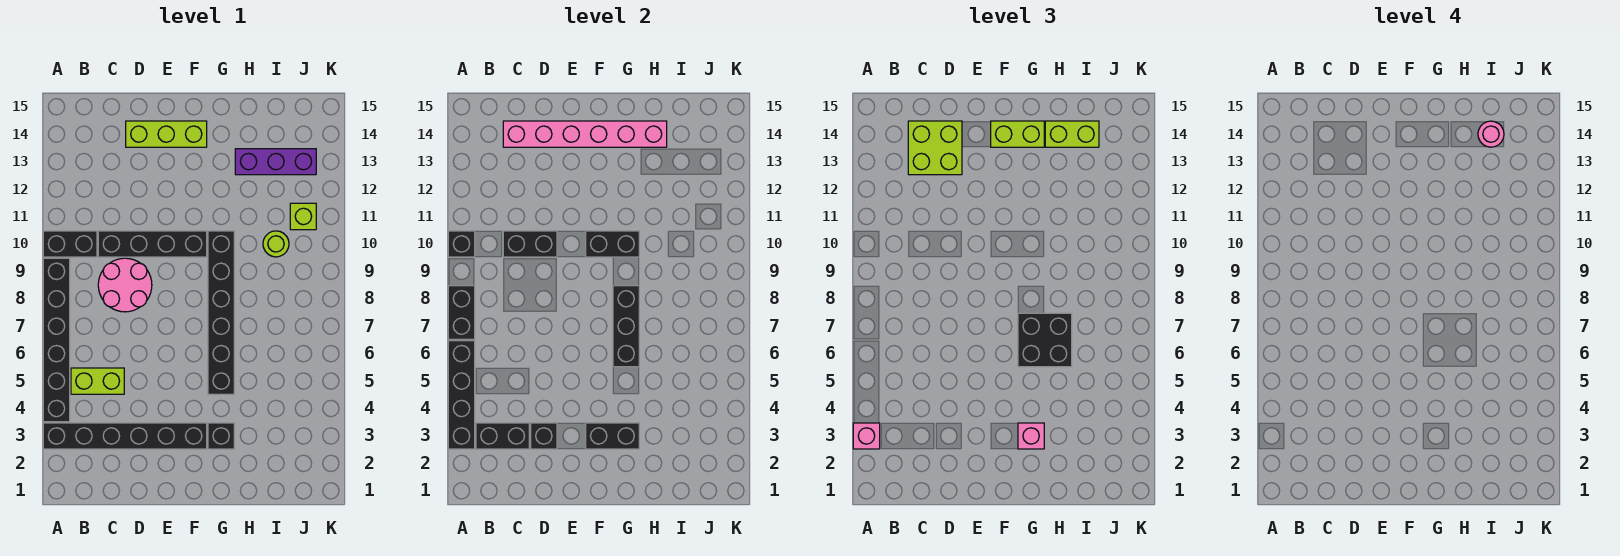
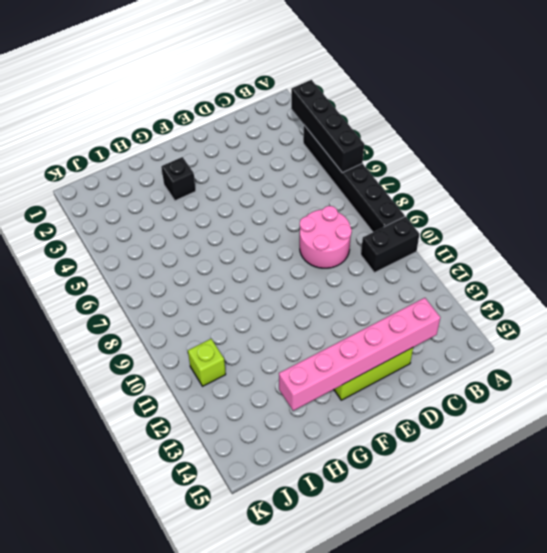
none -> black 1x6 brick [43,423,207,449]
none -> lime 1x2 brick [71,368,124,394]
none -> black 1x4 brick [98,231,207,257]

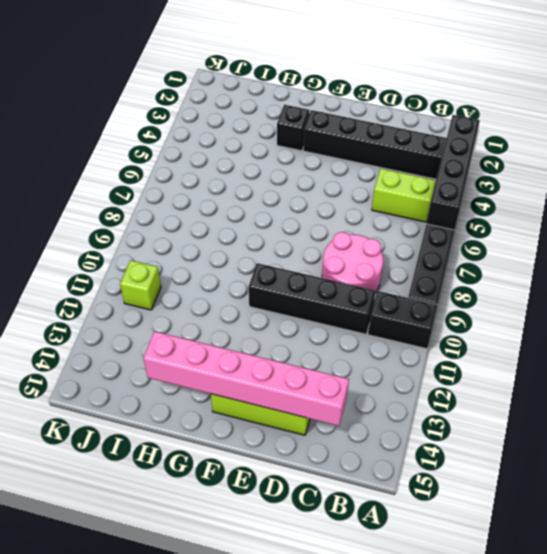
none -> black 1x6 brick [208,231,234,394]
none -> purple 1x3 brick [235,149,316,175]
none -> lime 1x1 round brick [263,231,289,257]

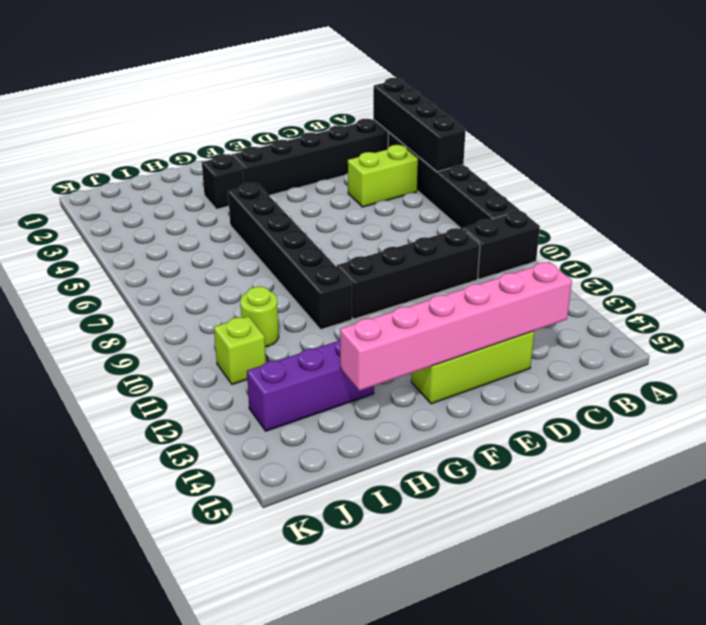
none -> pink 2x2 round brick [98,258,152,312]
none -> black 1x2 brick [448,286,475,339]
none -> black 1x1 brick [448,231,475,257]

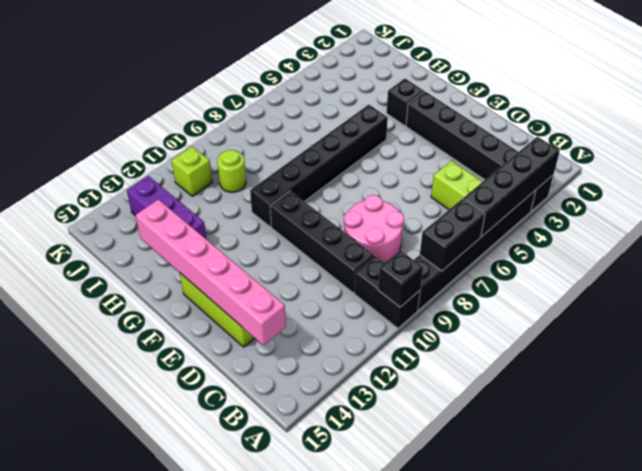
none -> black 1x2 brick [476,423,529,449]
none -> black 1x2 brick [503,231,557,257]
none -> black 1x1 brick [531,423,557,449]

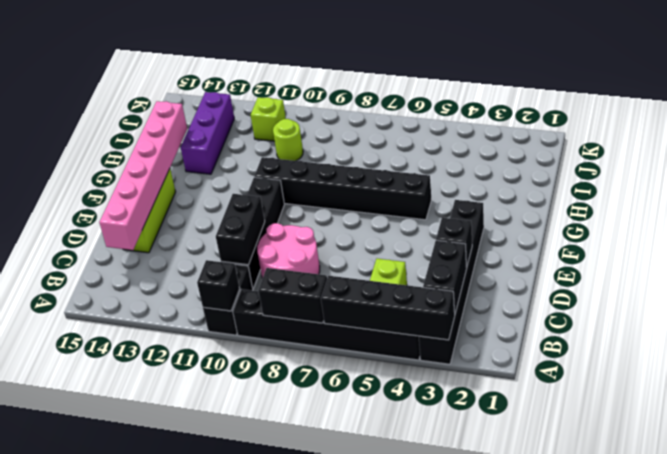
none -> black 1x1 brick [208,423,234,449]
none -> black 1x2 brick [586,423,639,449]
none -> black 1x2 brick [586,231,639,257]

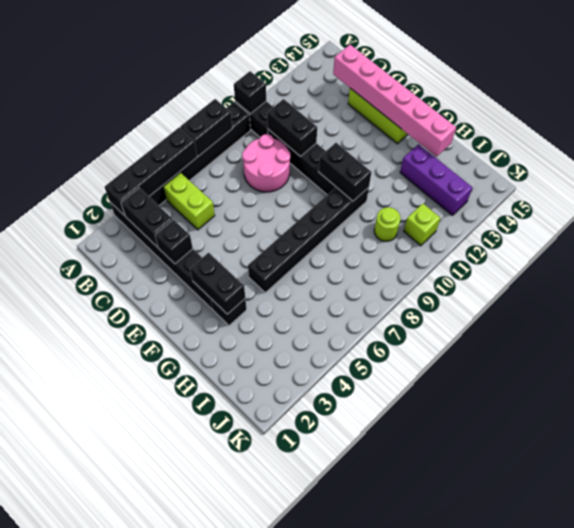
none -> black 1x3 brick [613,286,639,367]
none -> pink 1x1 brick [853,423,880,449]
none -> lime 2x2 brick [908,121,962,175]

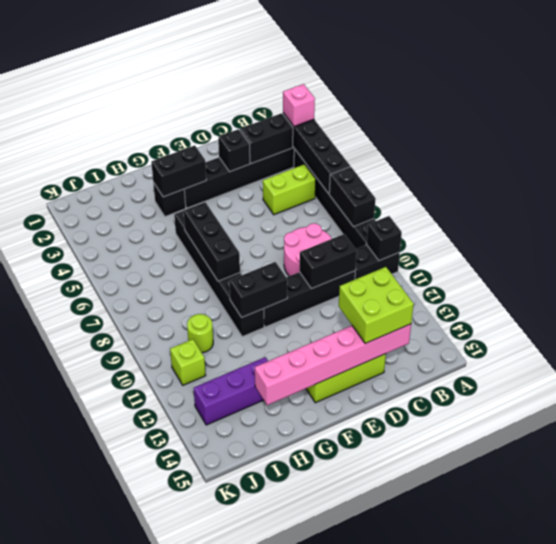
none -> lime 1x2 brick [991,121,1044,147]
none -> pink 1x1 brick [1018,423,1044,449]
none -> black 2x2 brick [1018,313,1072,367]

